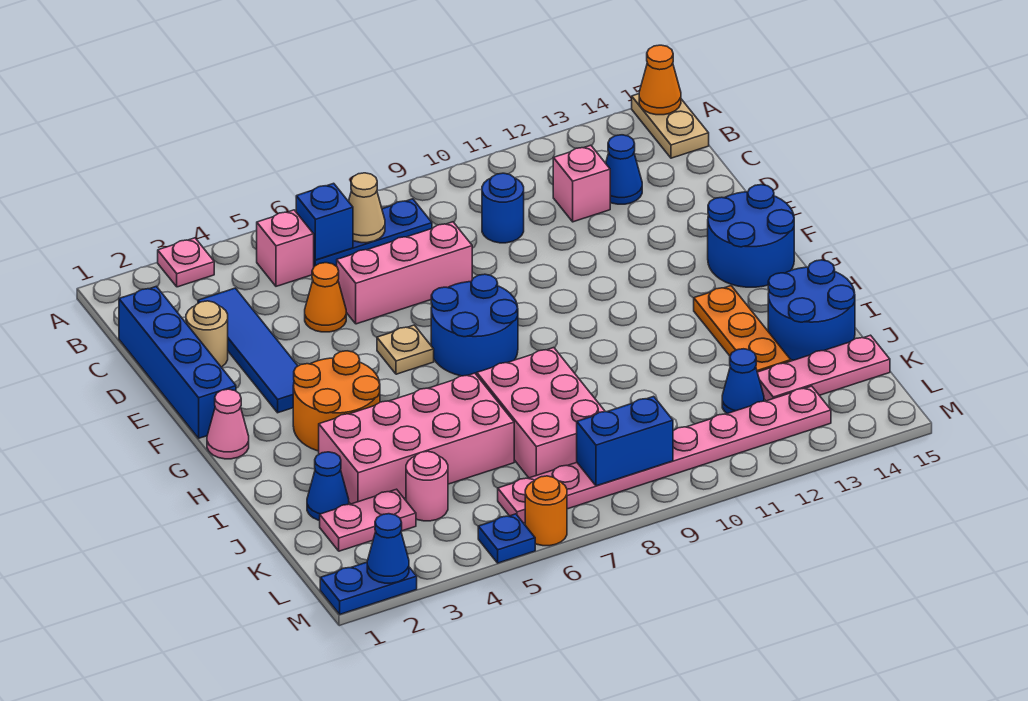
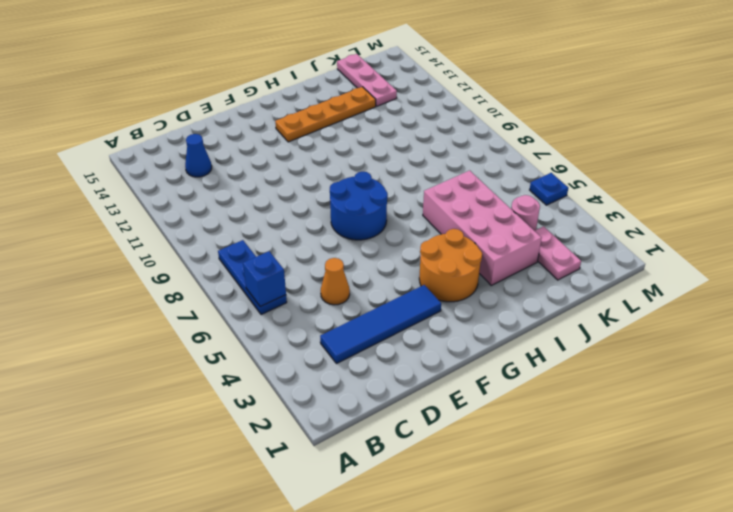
orange 1x4 plate [275,87,376,142] -> orange 1x3 plate [694,286,791,372]
none -> pink 1x1 plate [158,238,214,287]
none -> tan 1x2 plate [632,94,709,158]
none -> pink 1x1 brick [257,210,314,286]
none -> blue 1x4 brick [119,286,236,438]

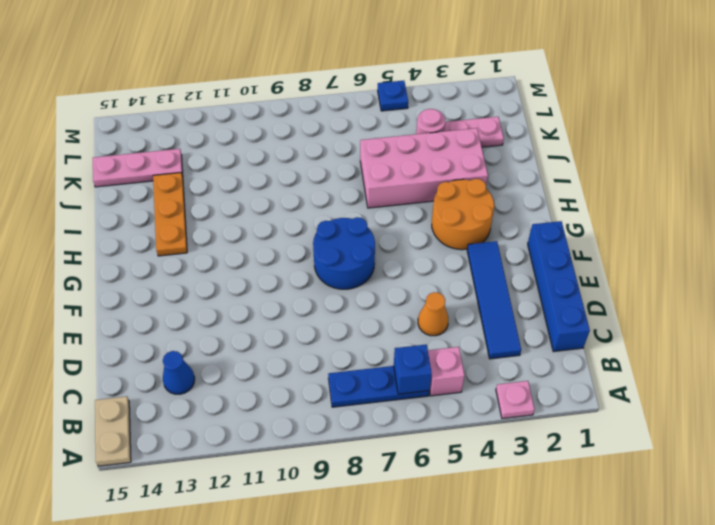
none -> blue 1x1 round brick [482,173,524,243]
none -> pink 1x1 brick [553,145,610,222]
none -> tan 1x1 round brick [186,301,228,367]
none -> pink 1x3 brick [337,222,472,324]

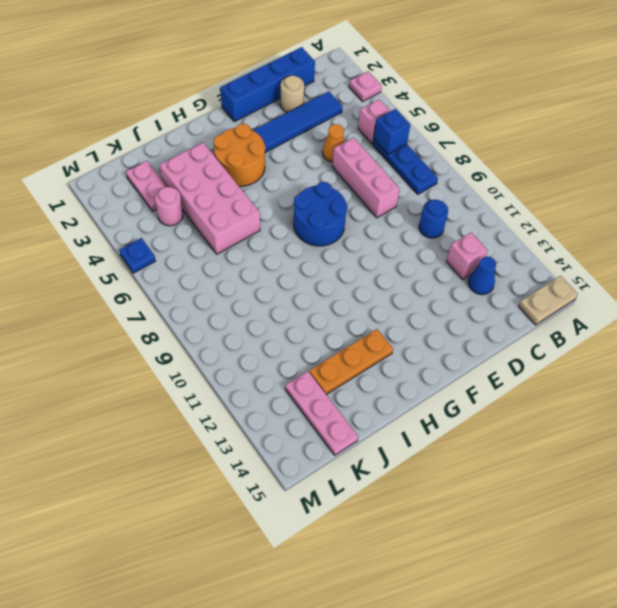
none -> tan 1x1 plate [377,325,434,374]
none -> blue 2x2 round brick [708,185,794,287]
none -> pink 1x1 cone [207,389,249,459]
none -> pink 2x3 brick [477,348,605,478]

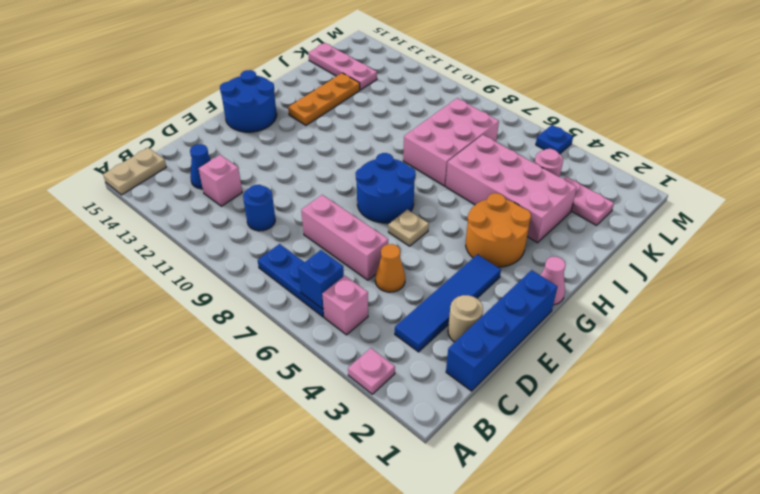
none -> blue 2x2 round brick [768,260,855,360]
none -> blue 1x1 cone [307,452,349,520]
none -> blue 1x1 cone [722,349,764,413]
none -> pink 1x8 plate [498,386,831,523]

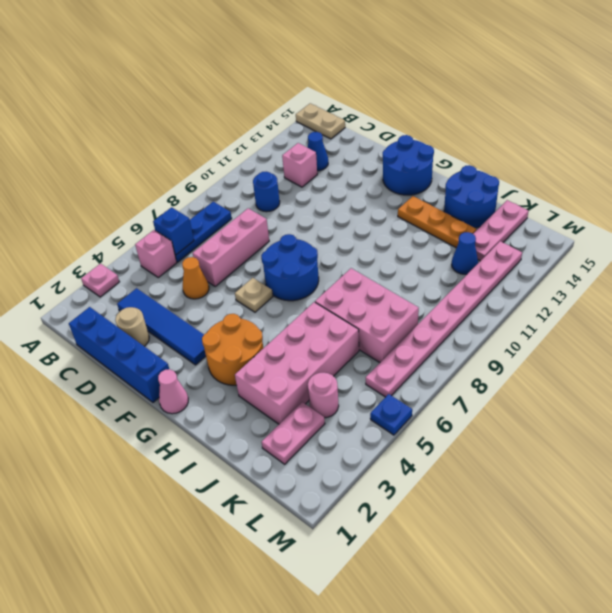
none -> blue 1x1 cone [307,452,349,520]
none -> blue 1x2 plate [320,562,417,614]
none -> orange 1x1 round brick [525,476,567,546]
none -> orange 1x1 cone [639,45,681,115]

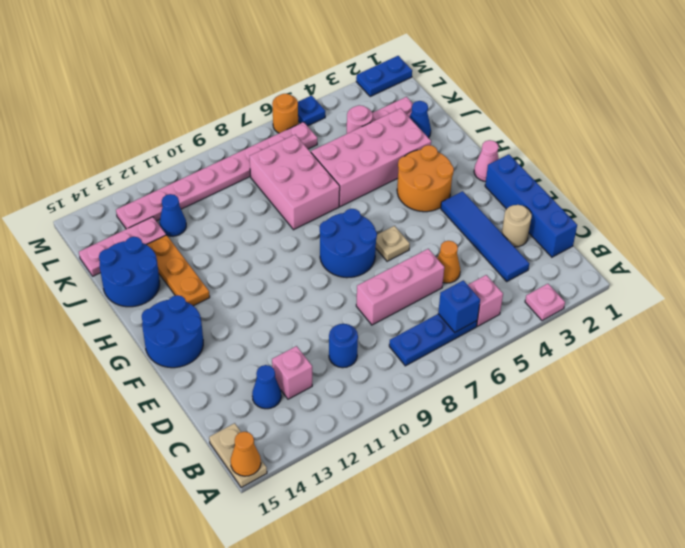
none -> tan 1x1 cone [348,173,385,243]
none -> blue 1x2 brick [577,396,673,486]
none -> blue 1x1 cone [367,514,409,583]

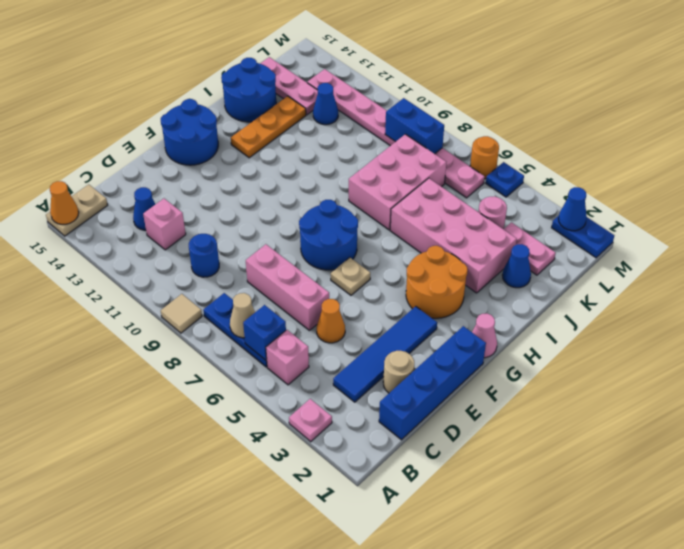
tan 1x1 tile [161,294,202,333] -> none

